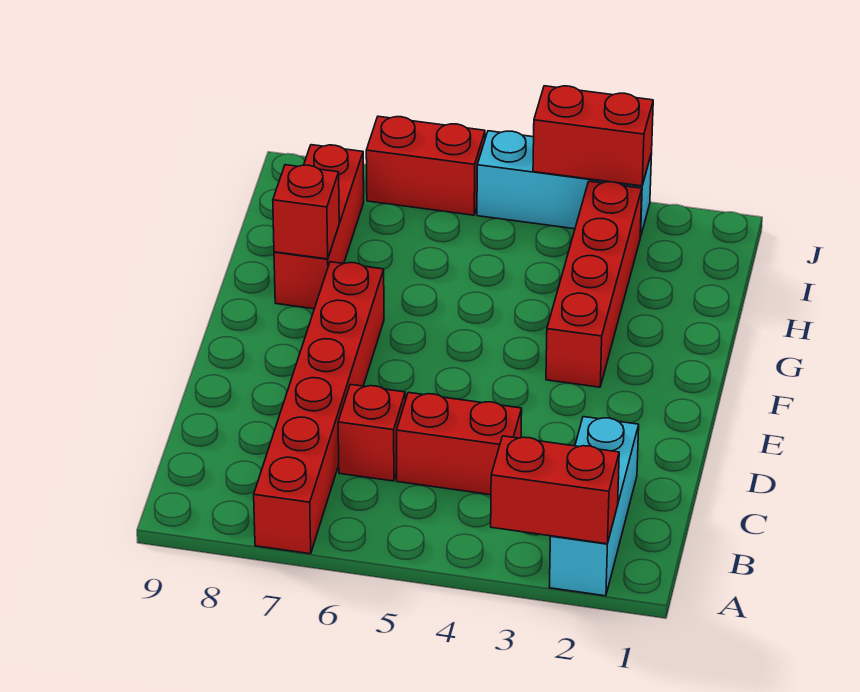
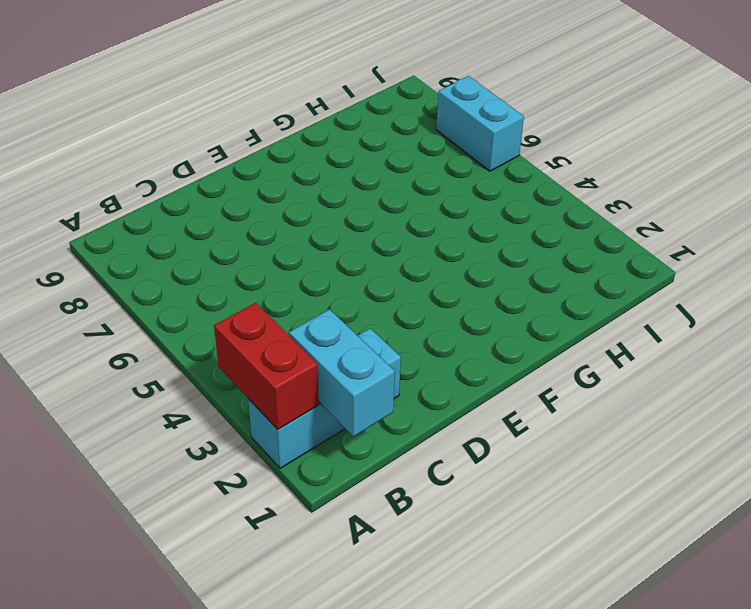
cyan 1x2 brick [289,309,395,437] -> none
cyan 1x2 brick [436,76,524,171] -> red 1x2 brick [366,116,485,215]
none -> red 1x6 brick [254,262,384,554]
none -> red 1x2 brick [397,392,522,495]

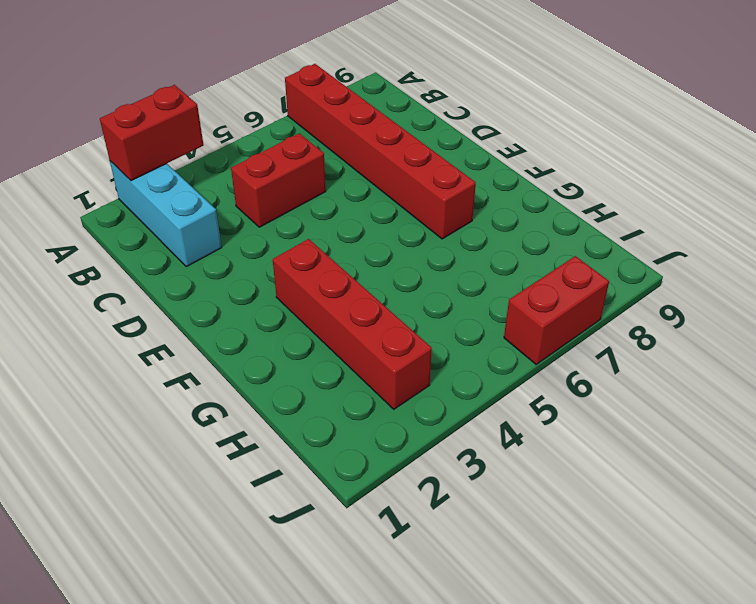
none -> red 1x1 brick [338,384,405,481]
none -> red 1x3 brick [274,145,364,309]

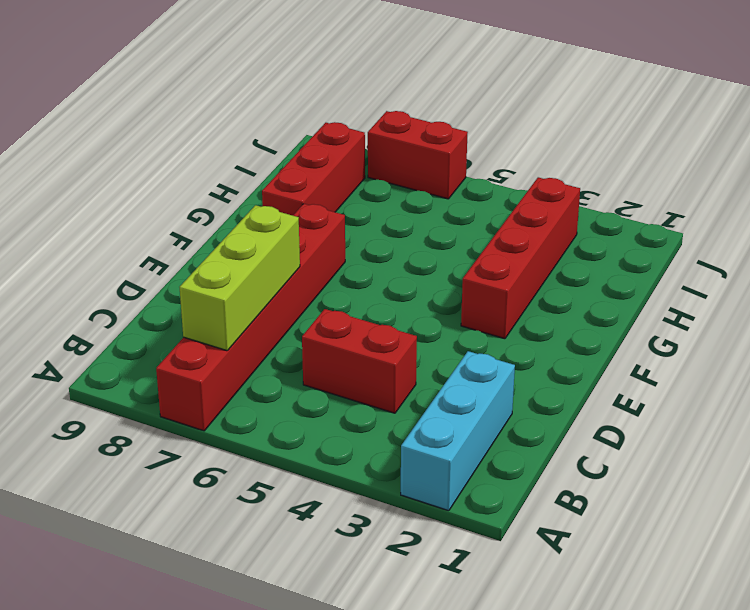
lime 1x3 brick [180,205,300,351] -> none
none -> red 1x1 brick [338,384,405,481]
none -> cyan 1x3 brick [477,131,652,237]

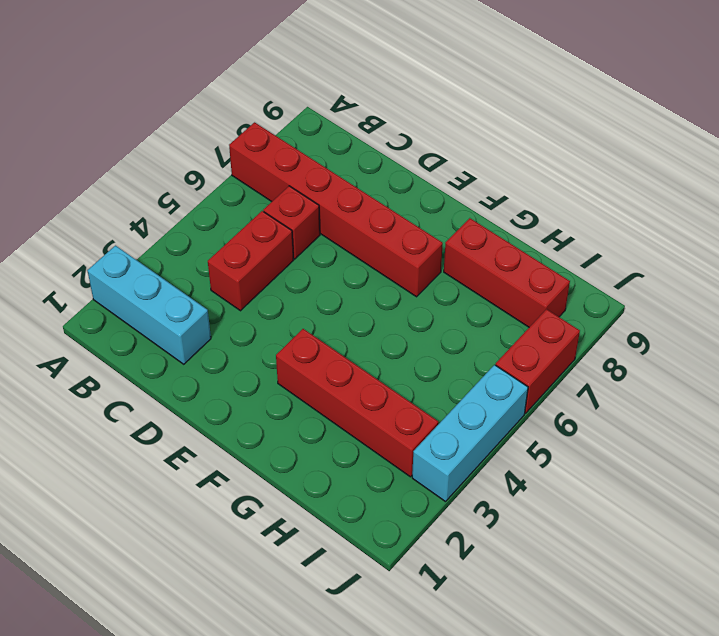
none -> red 1x2 brick [491,436,619,544]
none -> red 1x1 brick [273,165,339,259]

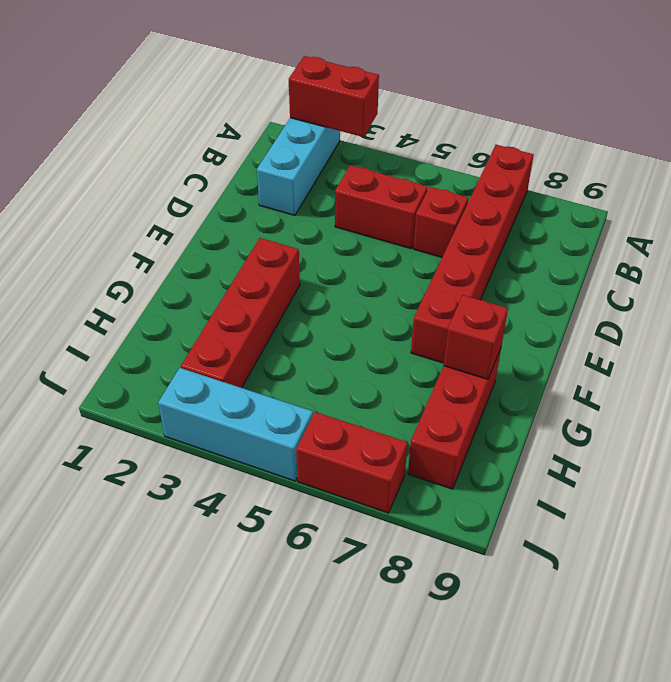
none -> red 1x2 brick [533,86,653,186]

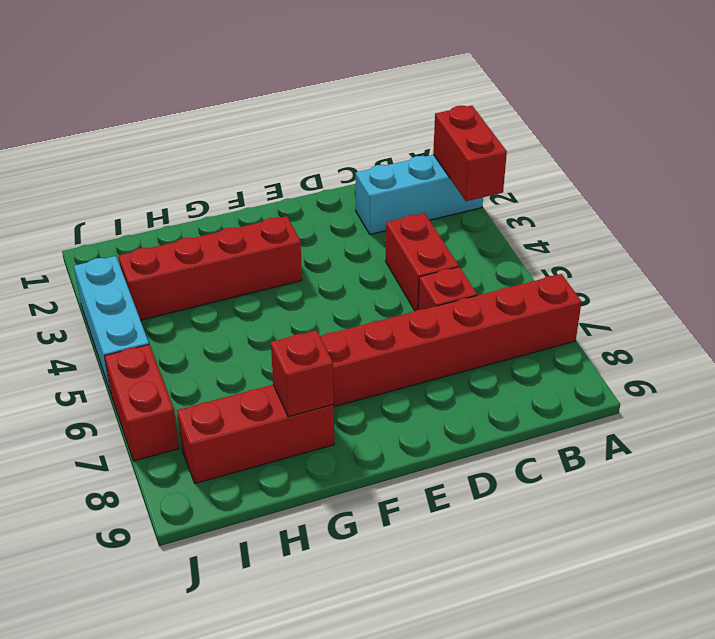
none -> red 1x2 brick [533,86,653,186]

